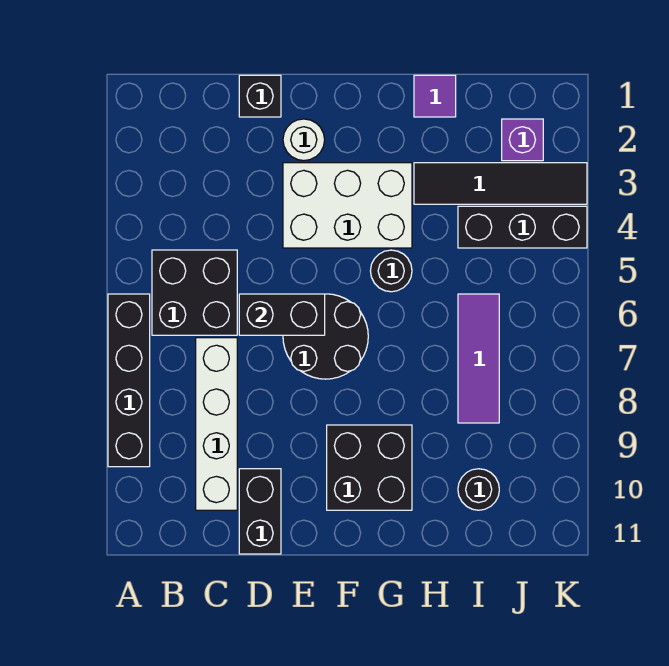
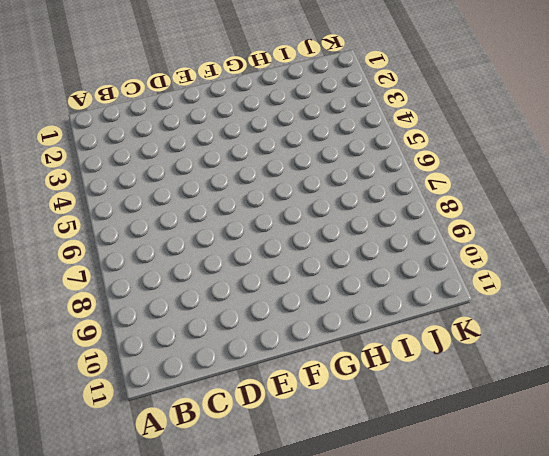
none -> black 1x4 brick [108,294,150,467]
none -> black 2x2 brick [152,250,237,335]
none -> white 1x4 brick [196,338,237,510]

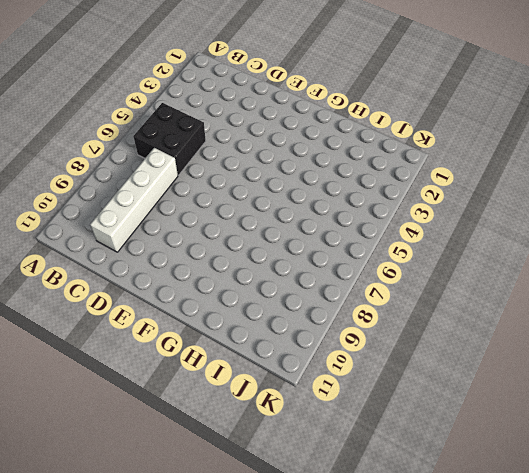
none -> black 1x4 brick [108,294,150,467]
none -> black 1x1 brick [239,75,281,117]
none -> black 1x2 brick [239,469,281,554]

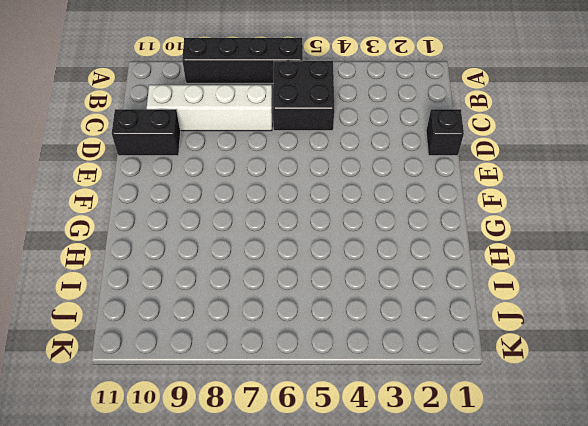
none -> white 1x1 round brick [283,119,325,161]
none -> white 2x3 brick [283,163,412,248]
none -> black 2x2 round brick [283,294,368,379]

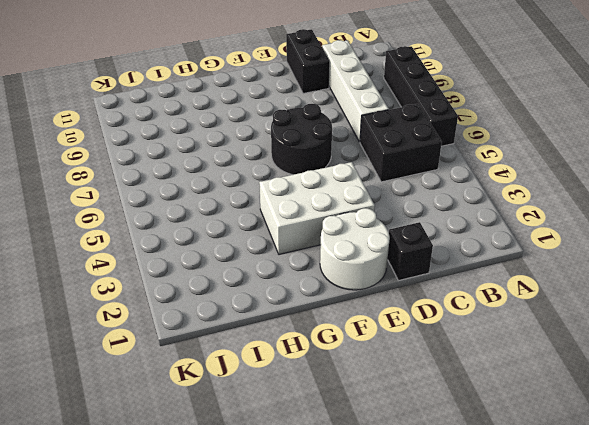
white 2x2 round brick [320,208,390,290] -> white 1x1 round brick [283,119,325,161]
none -> black 2x2 brick [327,425,412,510]
none -> black 1x1 round brick [371,250,412,292]
none -> purple 1x1 tile [414,75,456,117]

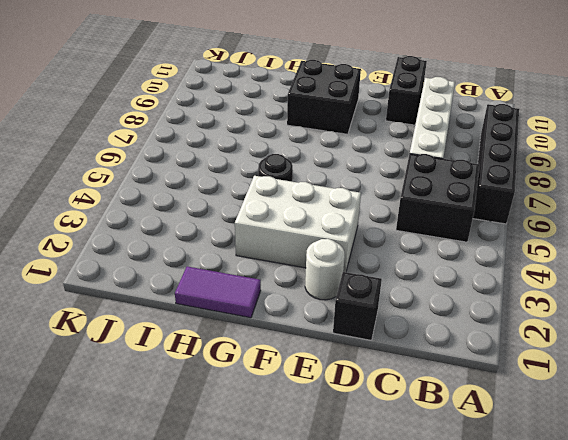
purple 1x2 tile [175,266,261,318] -> purple 1x1 tile [414,75,456,117]
none -> black 2x2 round brick [283,294,368,379]
none -> black 1x4 tile [414,163,587,204]
none -> black 1x3 brick [458,206,587,248]

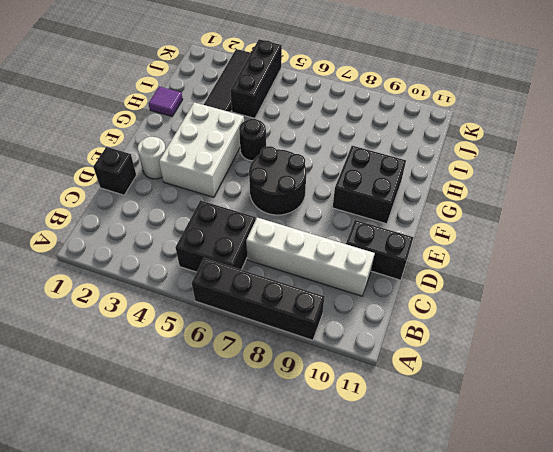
none -> purple 1x3 tile [458,294,499,423]
none -> black 1x1 round brick [458,469,499,510]
none -> purple 1x1 brick [502,119,543,161]

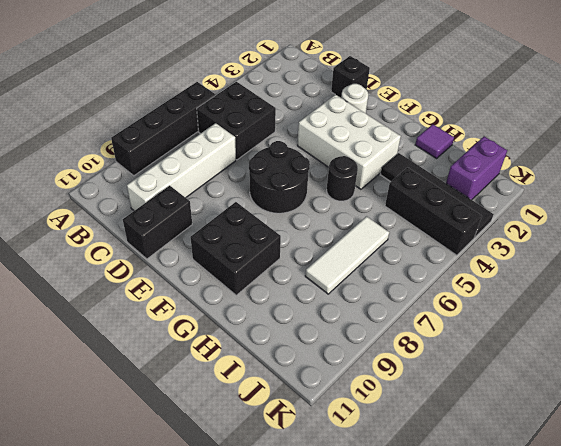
white 1x3 tile [305,216,389,294] -> purple 1x3 tile [458,294,499,423]
purple 1x2 brick [446,136,507,200] -> purple 1x1 brick [502,119,543,161]
none -> black 1x1 round brick [458,469,499,510]
none -> black 1x2 brick [239,294,325,335]

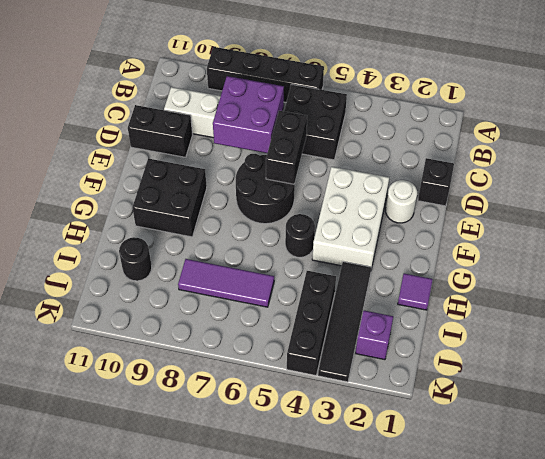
purple 2x2 brick [213,76,284,153] -> none

